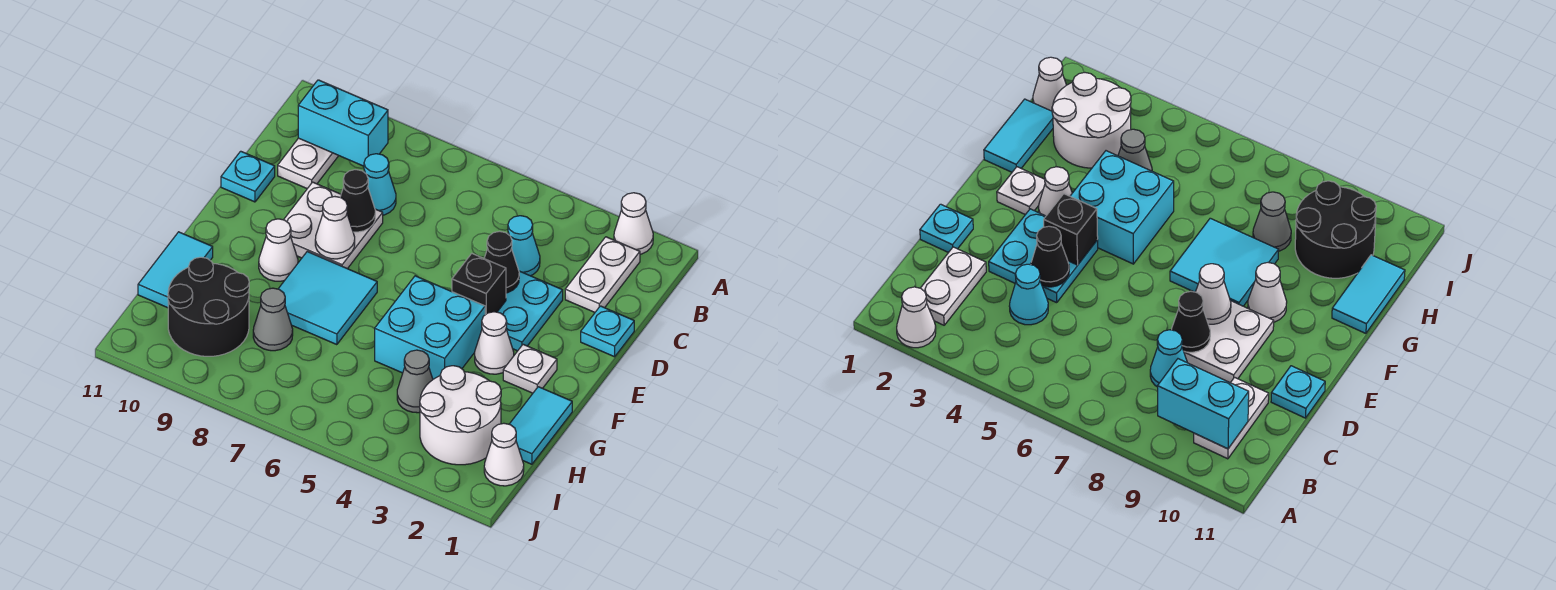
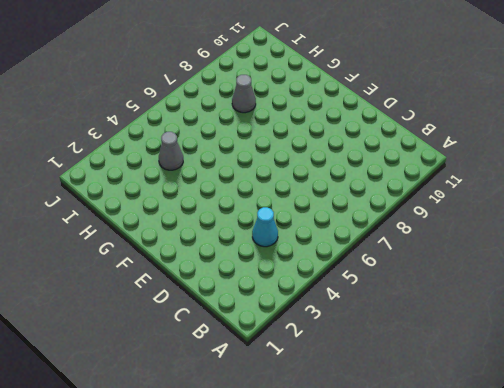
none -> white 1x1 cone [614,193,653,254]
none -> white 1x2 plate [565,237,640,312]
none -> white 1x2 plate [278,138,339,189]

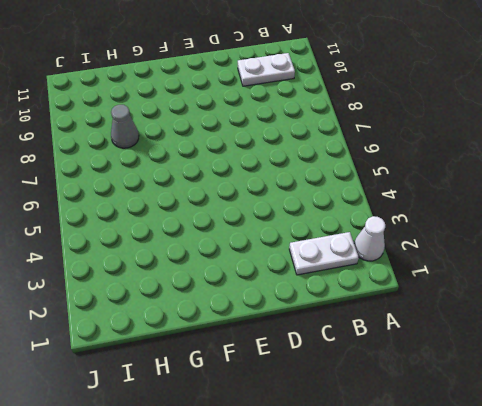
none -> cyan 1x1 cone [508,216,540,276]
none -> cyan 1x1 cone [364,154,396,215]
none -> cyan 1x1 plate [581,306,634,357]

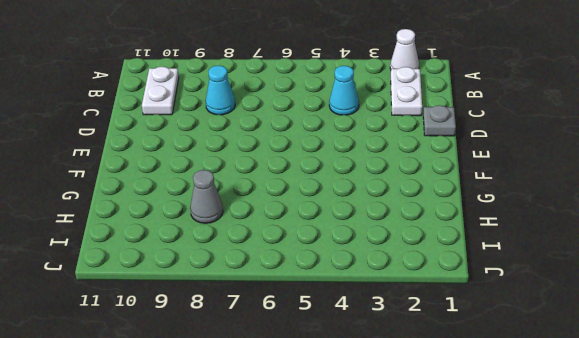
grey 1x1 plate [423,105,456,136] -> cyan 1x1 plate [581,306,634,357]
none -> cyan 2x2 plate [498,271,563,351]
none -> white 2x2 plate [284,182,383,269]
none -> cyan 1x1 plate [221,151,275,202]

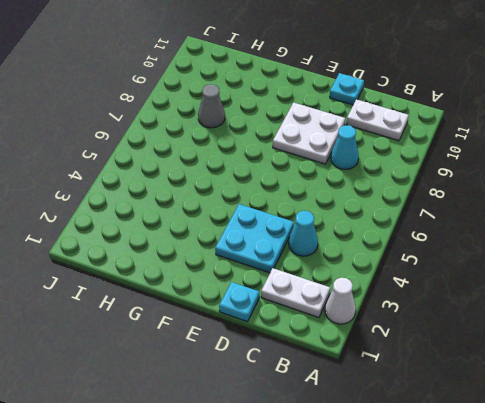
none -> white 1x1 plate [503,344,557,393]
none -> white 1x1 cone [475,312,514,374]
none -> cyan 2x2 brick [375,276,485,379]

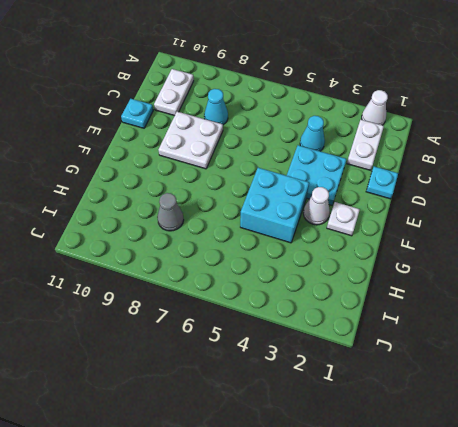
none -> cyan 2x2 tile [278,252,377,345]
none -> white 1x1 cone [259,219,298,281]
none -> cyan 1x2 tile [510,387,572,464]

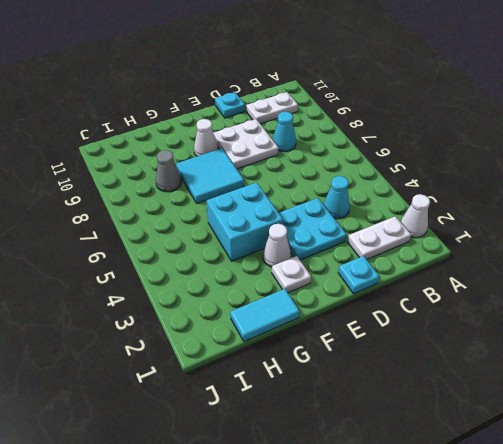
none -> cyan 1x2 tile [138,232,213,308]
none -> white 2x2 round brick [420,366,501,465]
none -> grey 1x1 cone [397,350,433,413]

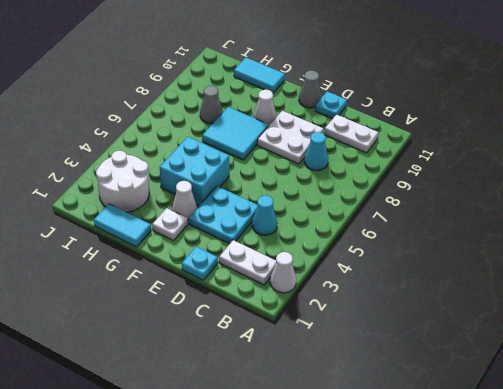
grey 1x1 cone [299,71,322,108] -> grey 1x1 cone moved to [397,350,433,413]
none -> black 2x2 round brick [168,257,249,356]
none -> white 1x1 cone [484,423,524,486]
none -> cyan 1x2 brick [298,80,388,166]

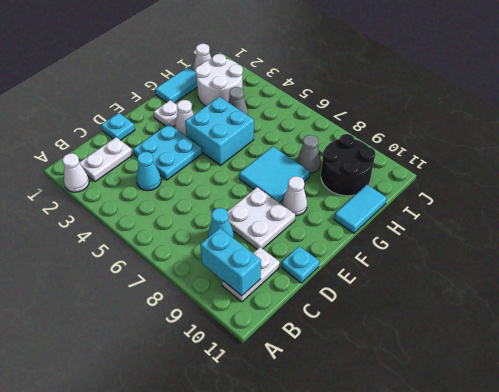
none -> black 1x1 cone [484,231,519,293]
none -> black 1x1 cone [340,170,375,232]
none -> black 1x1 brick [452,254,506,315]

